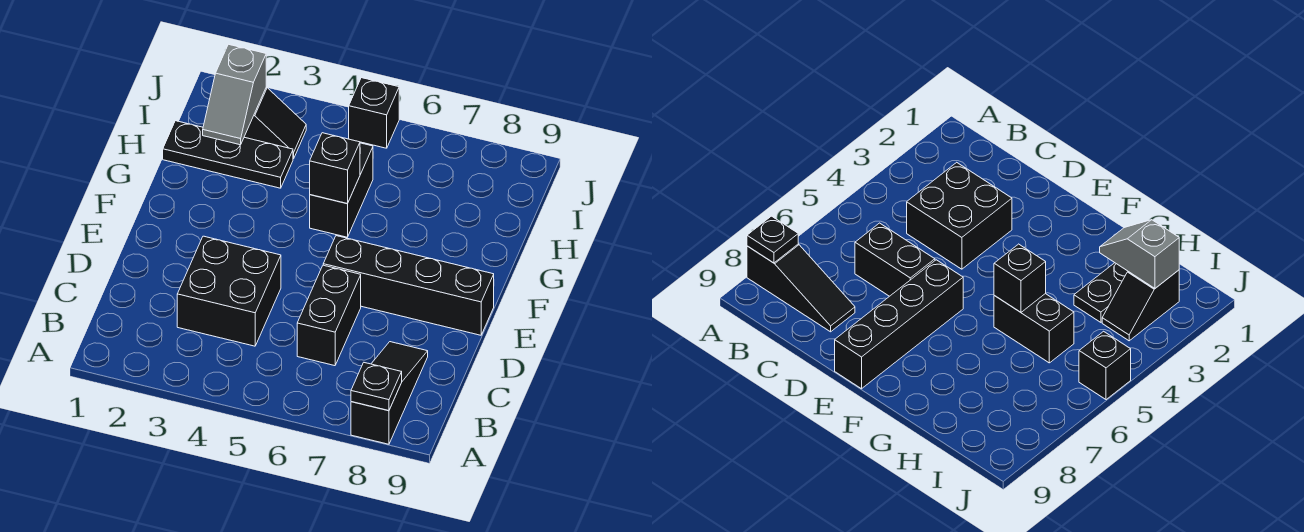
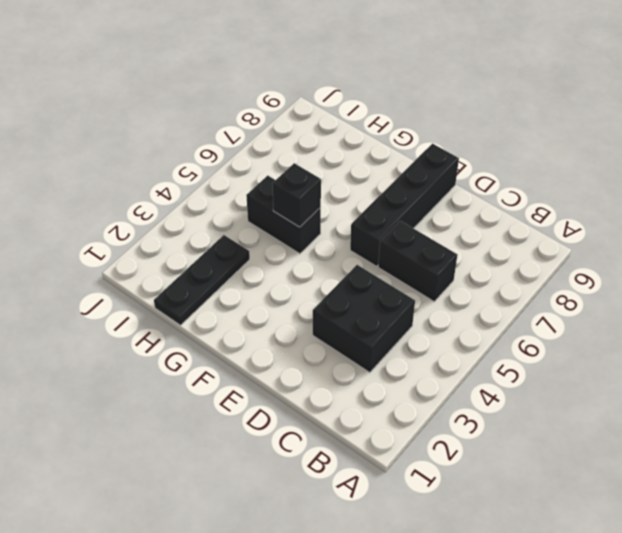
none -> black 1x3 slope [351,342,428,444]
none -> black 1x2 slope [244,87,306,159]

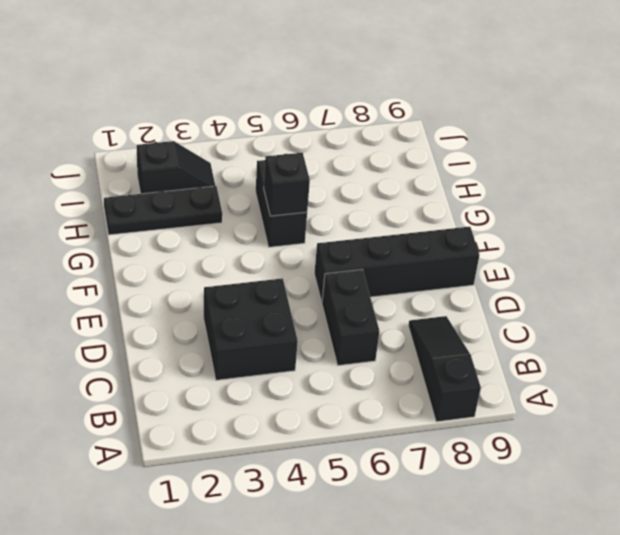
none -> black 1x1 brick [349,78,399,148]
none -> black 1x1 plate [351,363,402,411]

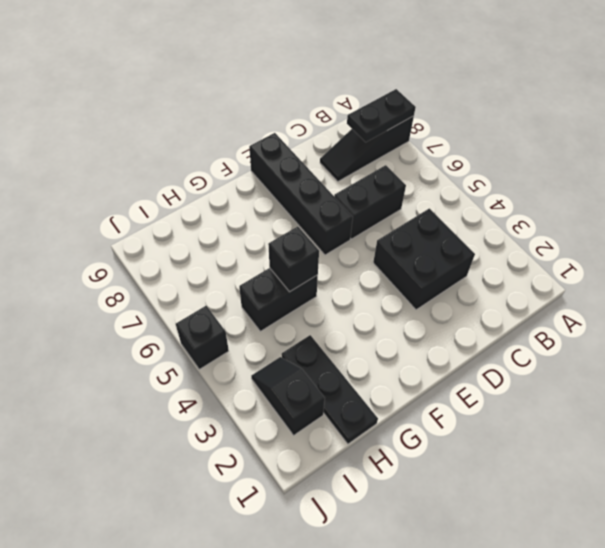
black 1x2 plate [347,89,416,142] -> black 1x1 plate [351,363,402,411]
none -> grey 1x2 slope [203,44,266,145]

